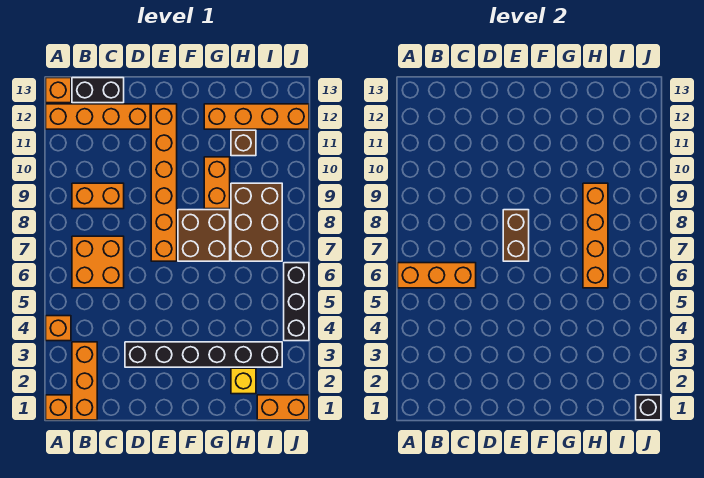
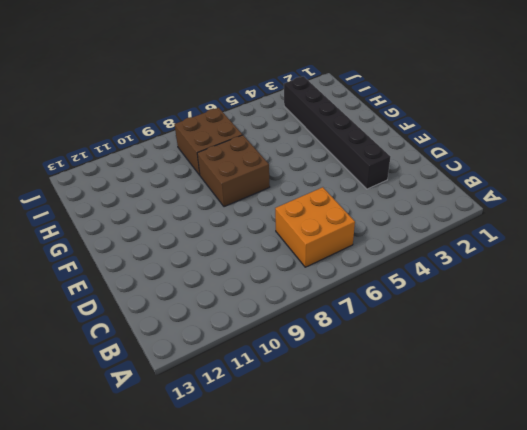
brown 2x2 brick [175,108,242,175] -> brown 2x3 brick [231,183,282,261]
none -> orange 1x1 brick [46,395,71,420]
none -> orange 1x1 brick [46,316,71,341]
none -> orange 1x4 brick [46,104,150,129]

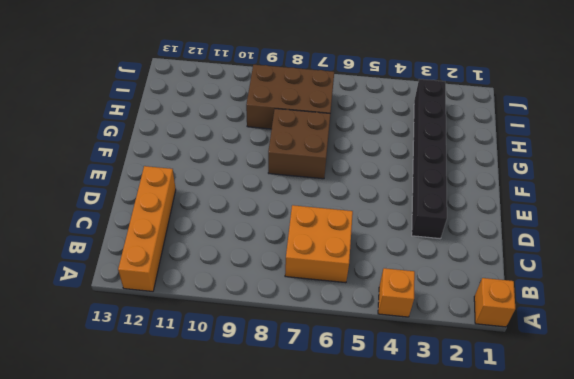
none -> orange 1x1 brick [46,78,71,103]
none -> orange 1x3 brick [72,342,97,420]
none -> orange 1x2 brick [72,183,124,209]

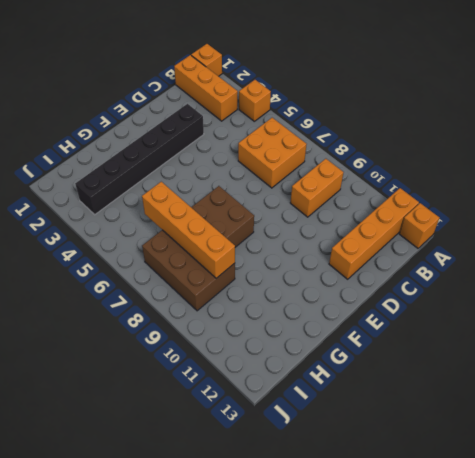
none -> black 1x2 brick [72,78,124,103]
none -> orange 1x6 brick [151,104,177,261]
none -> orange 1x2 brick [204,157,230,209]

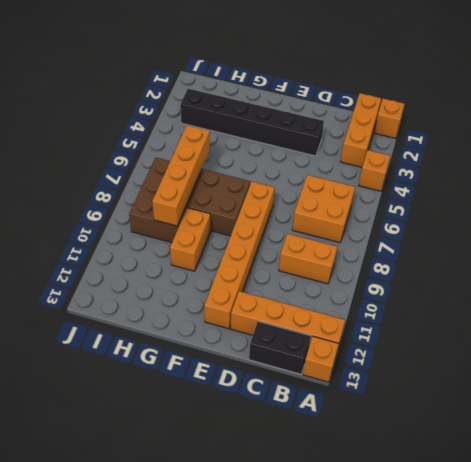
none -> orange 1x4 brick [204,104,309,129]
none -> yellow 1x1 brick [231,368,256,394]
none -> brown 1x1 brick [231,130,256,156]

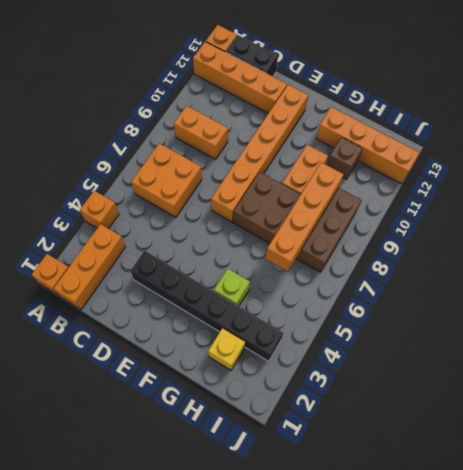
lime 1x1 brick [214,269,250,306] -> none
none -> orange 1x2 brick [257,395,309,420]
none -> black 1x3 brick [284,263,309,341]
none -> orange 1x3 brick [398,263,476,288]

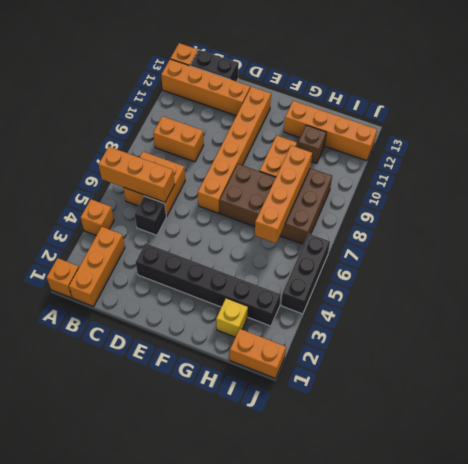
black 1x1 brick [134,196,166,235] -> black 1x1 brick moved to [636,395,661,420]
none -> brown 1x2 brick [503,210,529,261]

